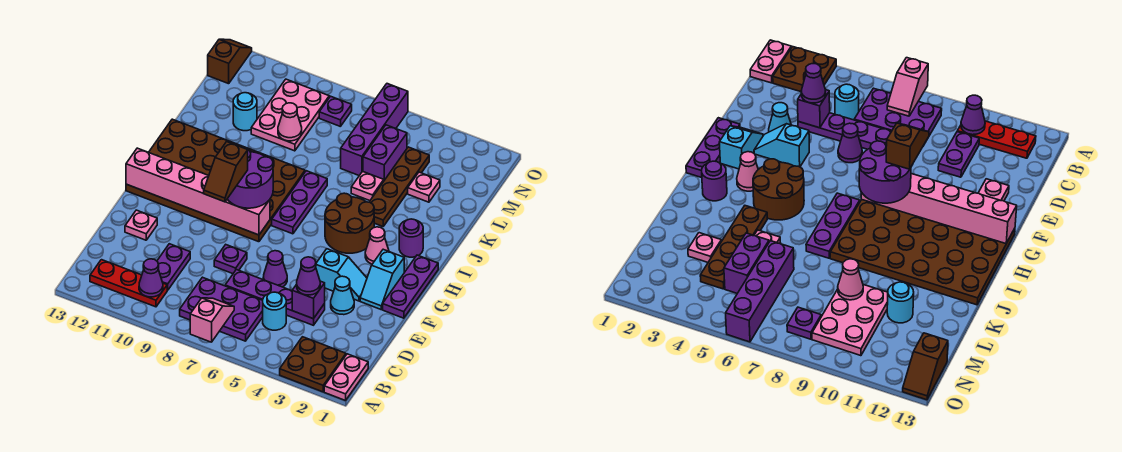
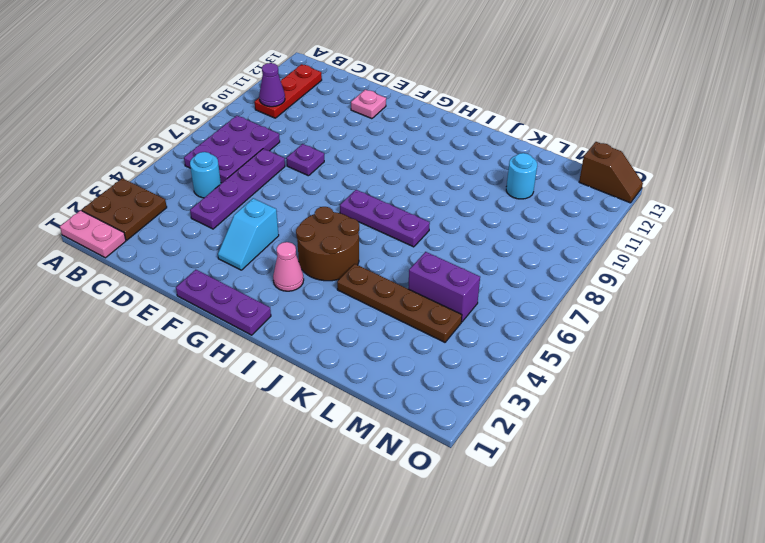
none -> purple 1x2 plate [157,244,190,290]
none -> cyan 1x1 cone [331,276,354,315]
none -> purple 1x1 cone [263,251,287,287]
none -> cyan 1x2 slope [360,249,404,309]

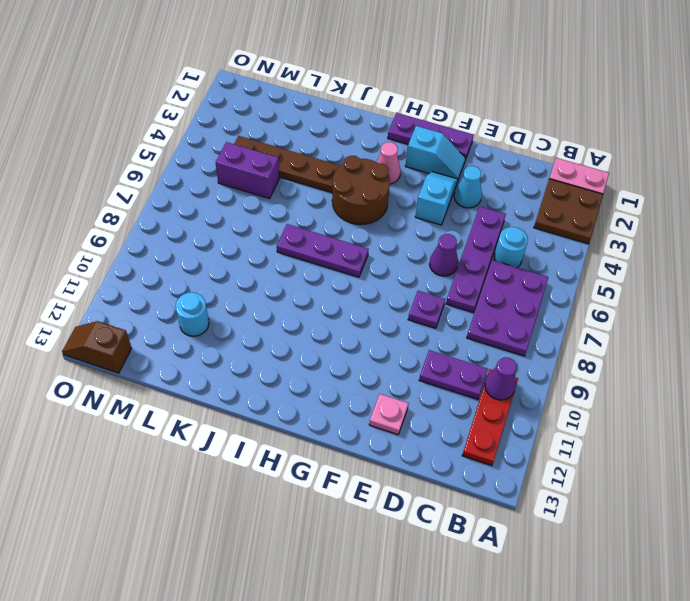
none -> brown 4x6 plate [126,119,305,242]
none -> purple 1x1 round brick [399,219,423,257]
none -> pink 1x1 plate [351,171,384,201]
none -> pink 1x1 plate [408,172,440,202]

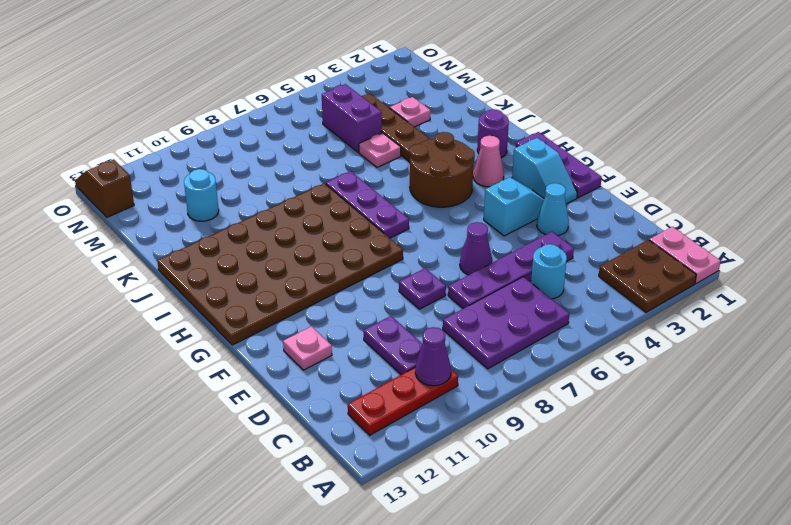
none -> purple 1x4 brick [341,84,408,176]
none -> pink 2x3 plate [251,79,329,151]
none -> purple 1x1 plate [319,96,352,127]
none -> pink 1x2 slope [190,298,234,342]

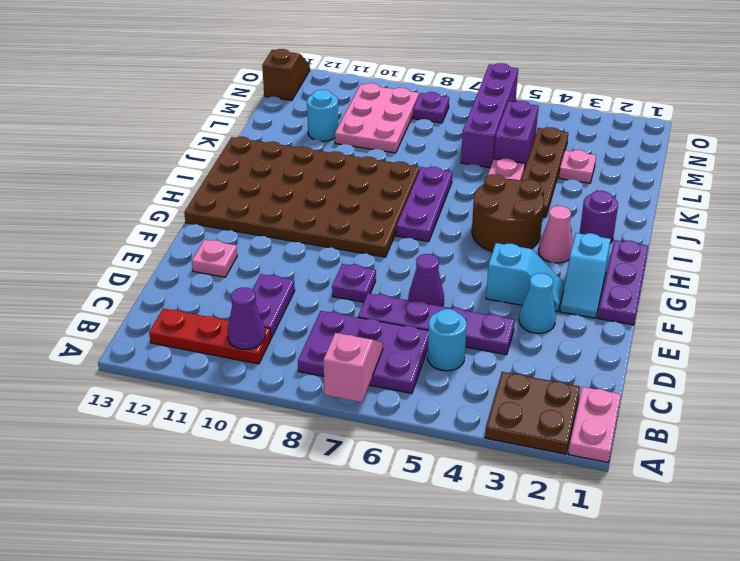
none -> purple 1x1 brick [292,281,325,319]
none -> pink 1x6 brick [126,148,270,235]
none -> pink 1x1 cone [278,103,302,141]
none -> purple 1x1 cone [297,257,320,295]

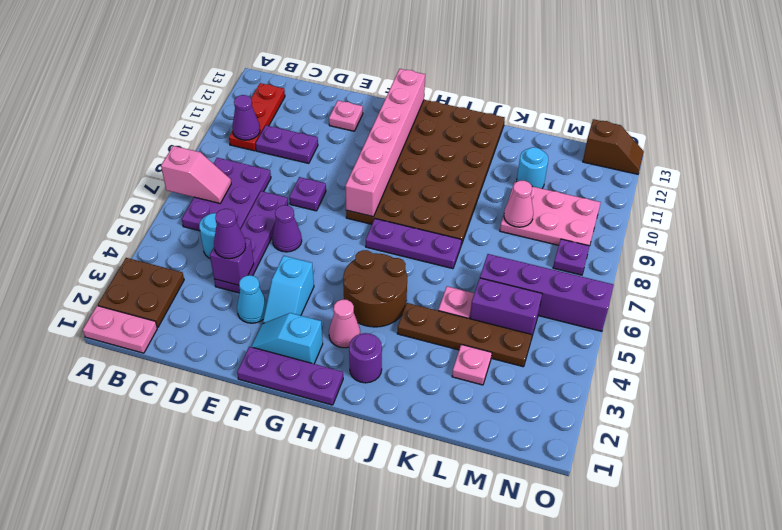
none -> purple 2x2 round brick [228,149,273,208]
none -> brown 1x2 slope [204,142,248,202]

